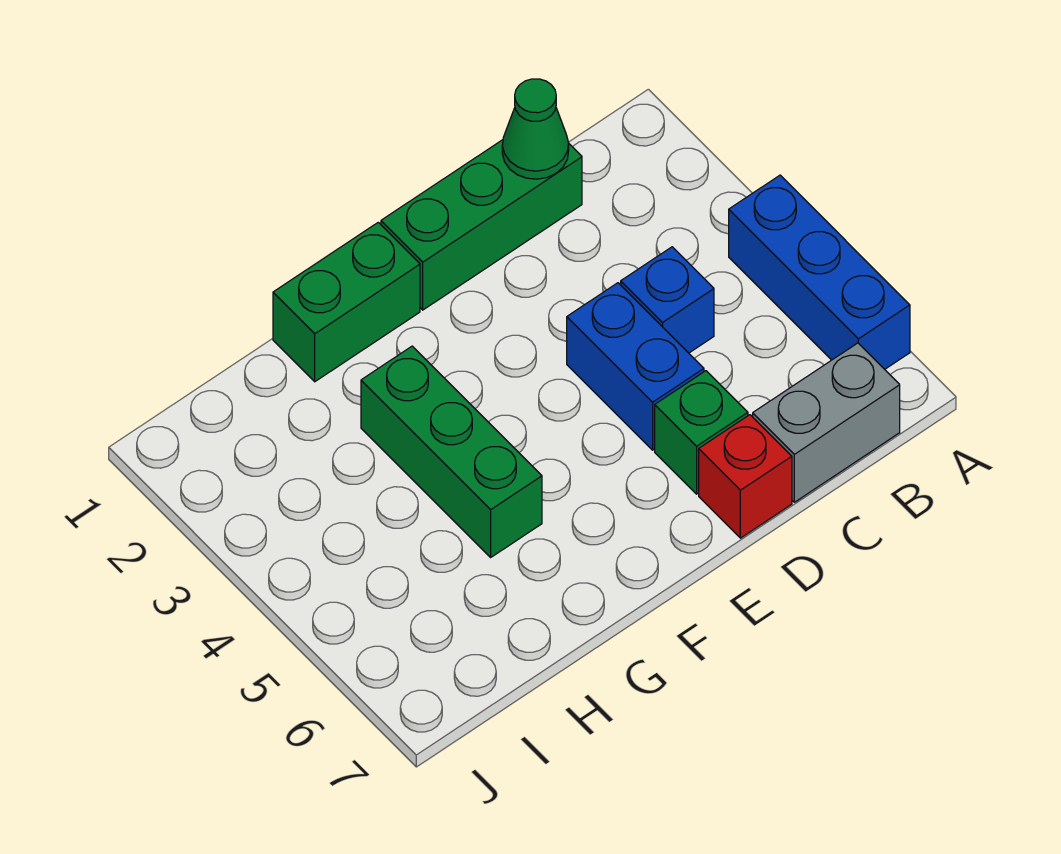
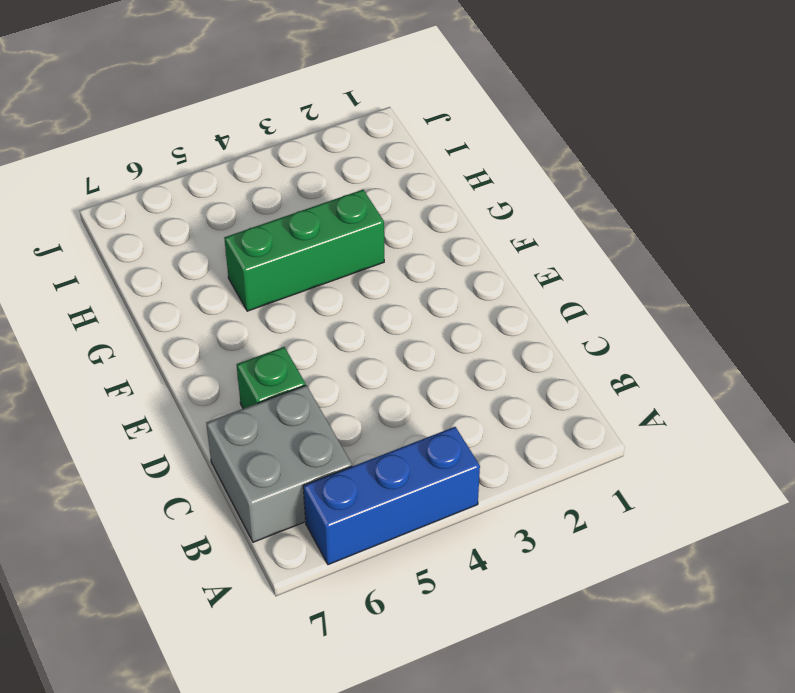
grey 2x2 brick [206,385,352,542] -> grey 1x2 brick [753,343,900,502]
none -> green 1x3 brick [381,140,582,310]
none -> blue 1x1 brick [621,247,714,353]

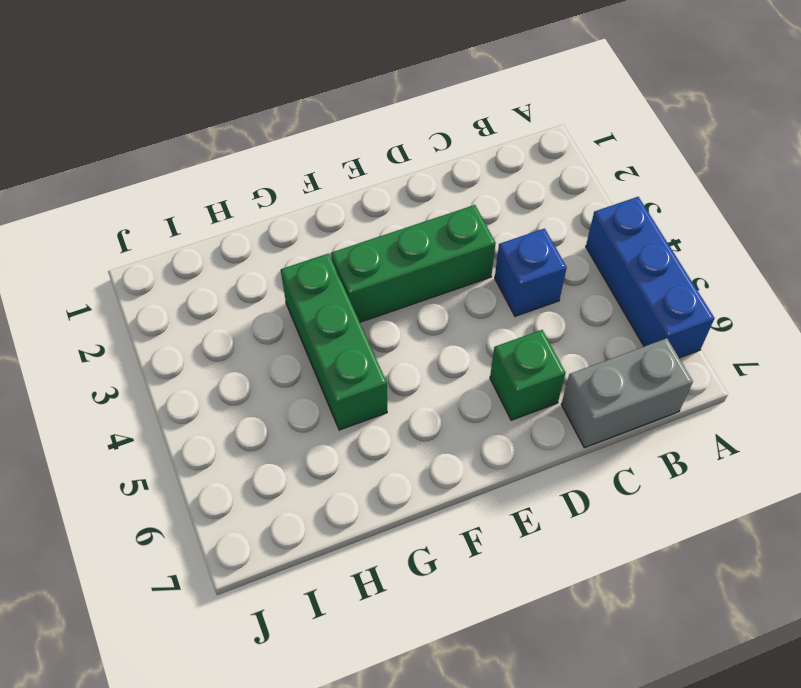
green 1x3 brick [331,205,496,322] -> green 1x3 brick moved to [381,140,582,310]
none -> blue 1x2 brick [567,283,704,450]
none -> red 1x1 brick [699,415,792,538]

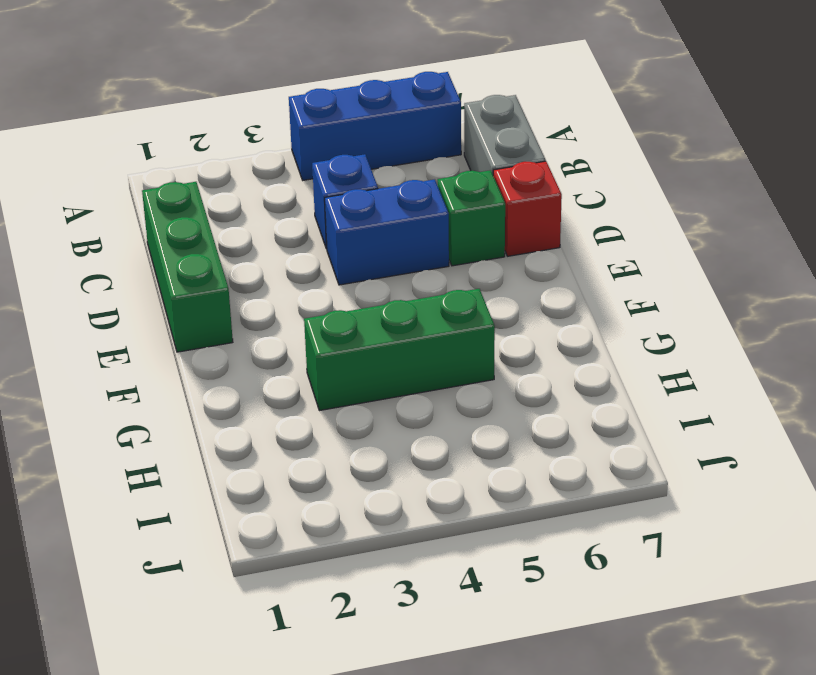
none -> green 1x2 brick [273,222,420,382]
none -> green 1x1 cone [502,79,569,179]

